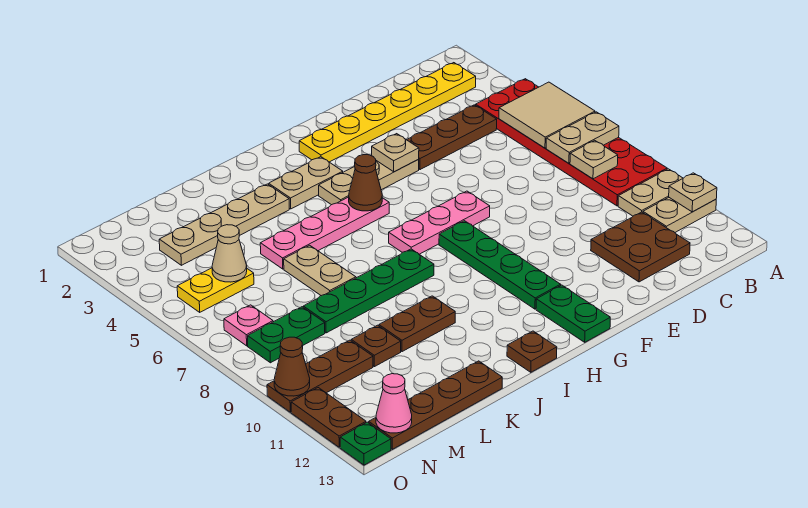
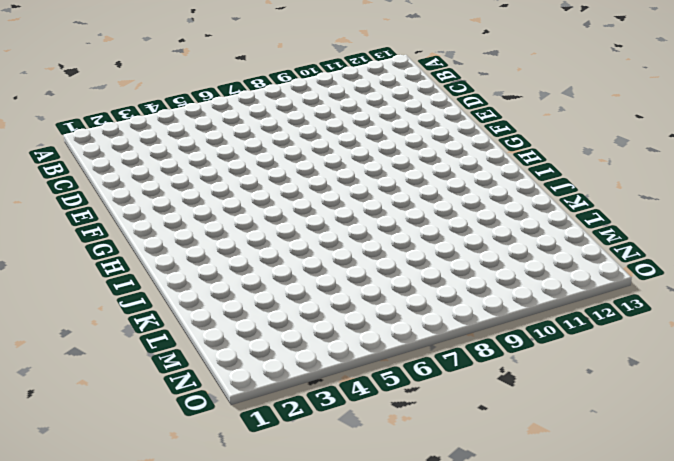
none -> red 2x6 plate [476,79,667,206]
none -> tan 1x2 plate [618,169,683,216]
none -> tan 1x2 plate [643,198,716,232]
none -> yellow 1x6 plate [299,63,476,162]

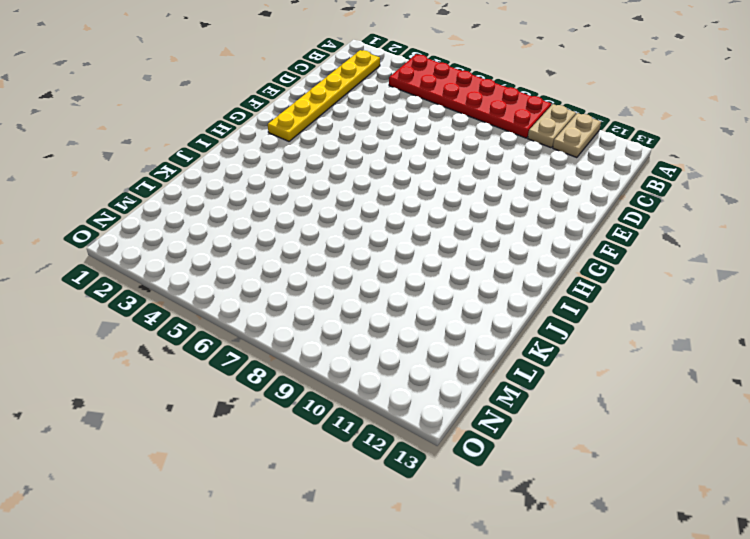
none -> brown 1x3 plate [407,105,497,170]
none -> brown 2x2 plate [591,212,690,282]
none -> tan 1x3 plate [319,160,419,205]
none -> pink 1x3 plate [389,191,490,254]

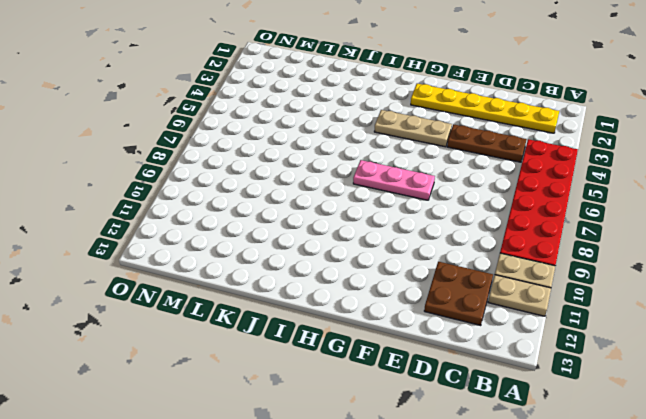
none -> green 1x4 plate [439,221,561,309]
none -> green 1x2 plate [536,285,610,342]
none -> tan 1x2 plate [269,157,343,209]
none -> pink 1x4 plate [260,197,389,269]

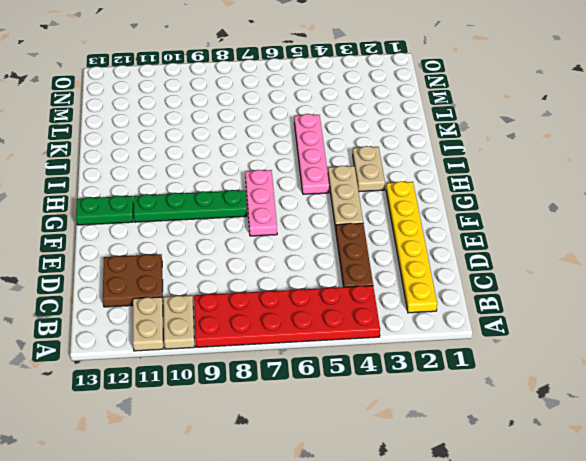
none -> green 1x4 plate [303,249,434,333]
none -> brown 1x1 plate [507,331,557,372]
none -> tan 1x4 plate [159,184,289,265]
none -> brown 1x2 plate [379,296,455,352]

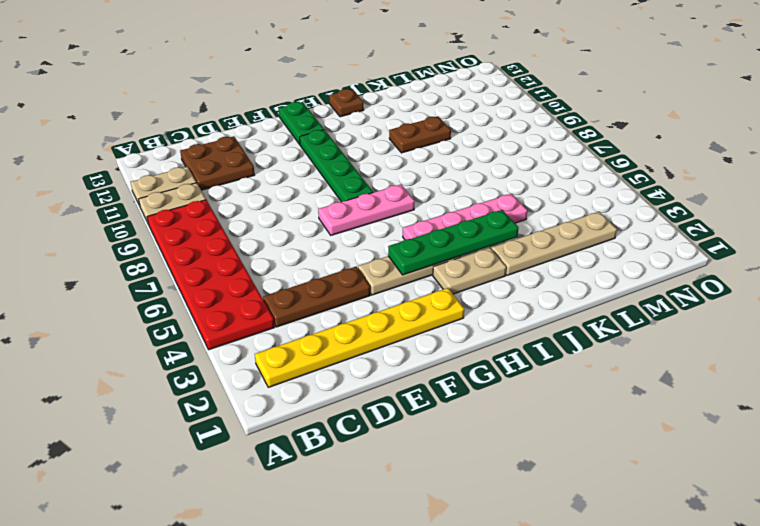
green 1x4 plate [388,210,518,275] -> green 1x4 plate moved to [303,249,434,333]
none -> tan 1x2 plate [284,245,356,296]
none -> brown 1x4 plate [369,361,502,449]
none -> brown 1x1 plate [351,325,401,367]
none -> yellow 1x2 plate [177,268,254,312]

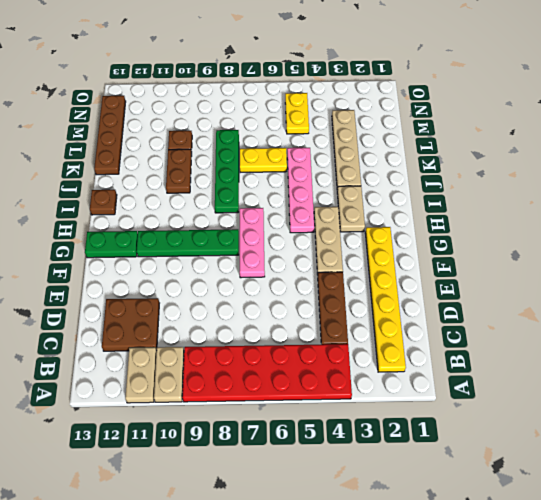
yellow 1x2 plate [240,148,287,173] -> tan 1x2 plate [284,245,356,296]
none -> green 1x2 plate [248,307,325,363]
none -> brown 1x3 plate [267,340,373,412]
none -> pink 1x1 plate [224,305,273,346]
none -> brown 1x2 plate [291,388,366,447]

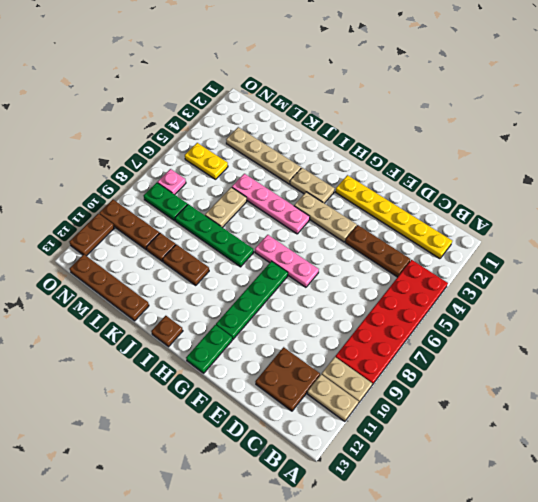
none -> green 1x1 plate [340,422,391,465]
none -> tan 2x2 tile [499,82,595,148]
none -> tan 1x2 plate [546,112,619,163]
none -> tan 1x1 plate [669,173,717,212]

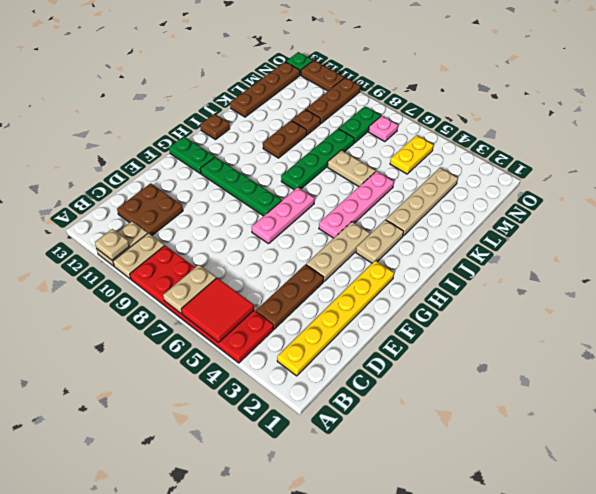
red 2x2 tile [181,278,254,342] -> tan 2x2 tile [499,82,595,148]
none -> tan 1x1 plate [570,140,618,179]
none -> tan 1x1 plate [372,134,419,172]
none -> brown 1x1 cone [349,155,382,211]
none -> tan 1x1 cone [212,225,247,282]

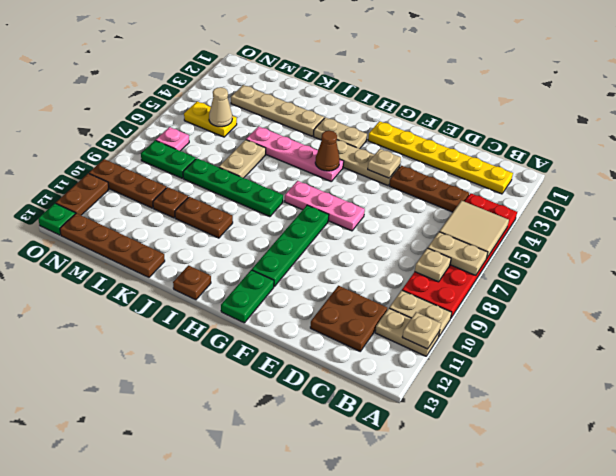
none -> pink 1x1 cone [376,374,412,433]
none -> brown 1x1 cone [274,337,310,396]

